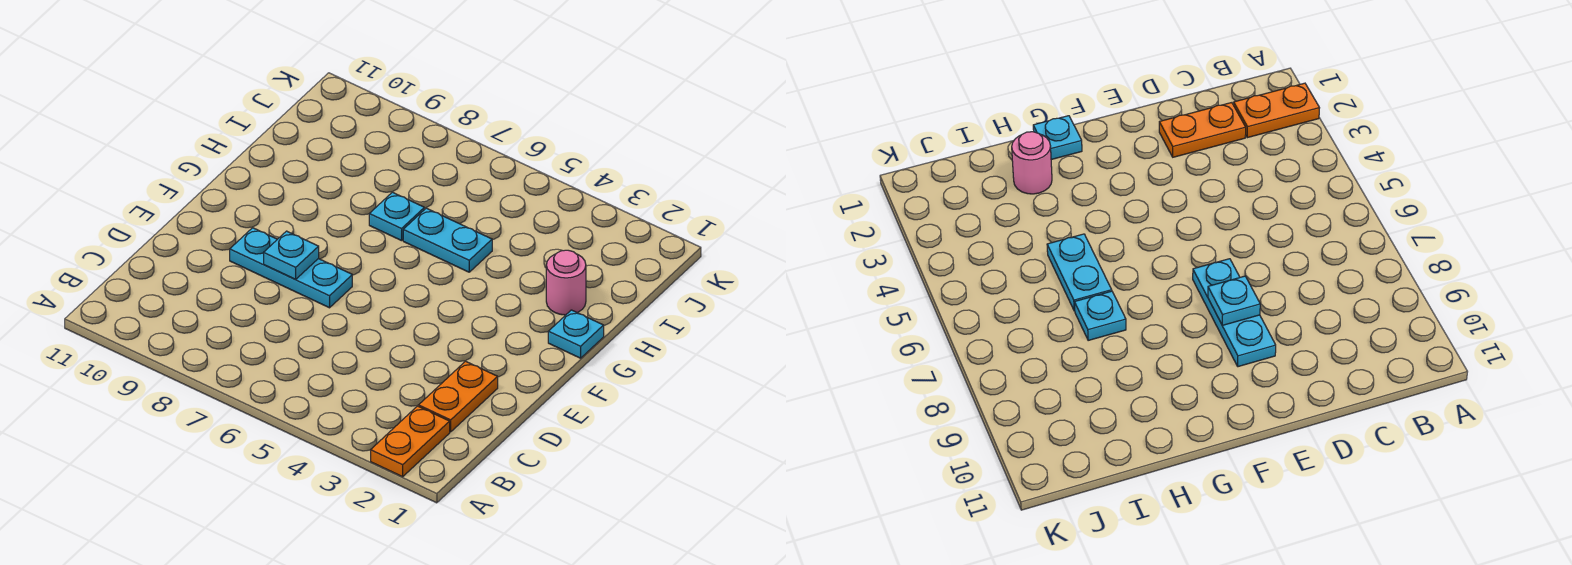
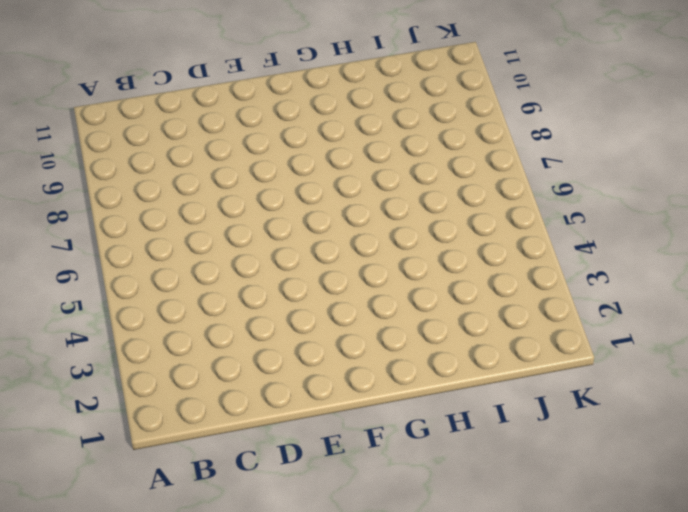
none -> orange 1x2 plate [371,406,450,477]
none -> orange 1x2 plate [419,361,498,432]

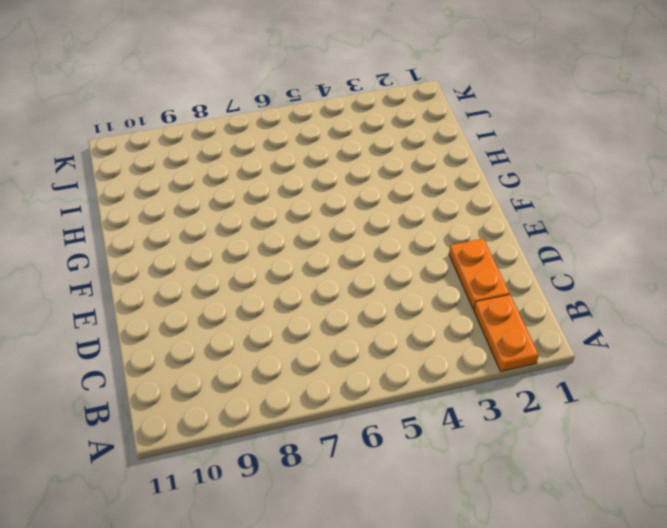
none -> cyan 1x3 plate [230,228,352,308]
none -> cyan 1x1 plate [548,310,604,358]

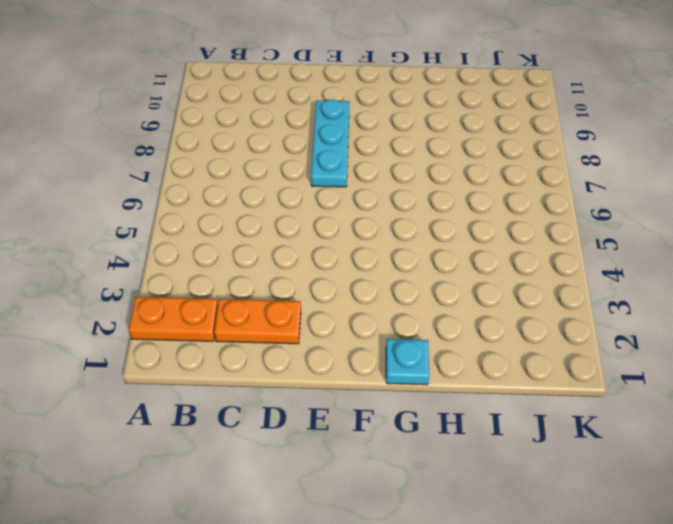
none -> pink 1x1 round brick [546,250,586,315]
none -> cyan 1x2 plate [403,208,492,272]

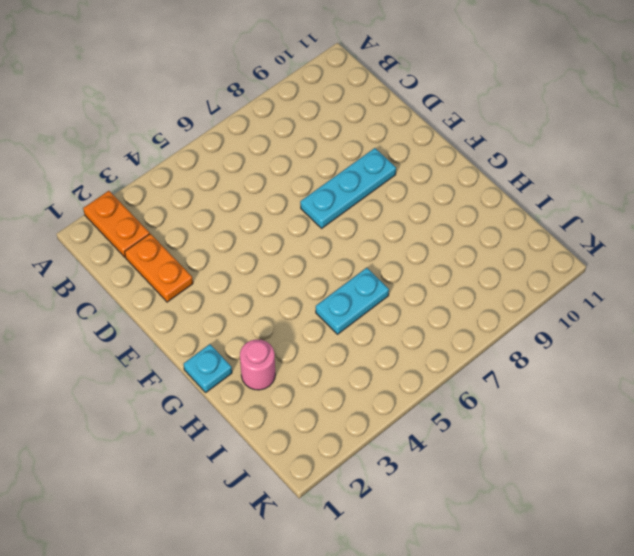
none -> cyan 1x1 plate [369,192,424,241]
none -> cyan 1x1 plate [264,231,319,279]

